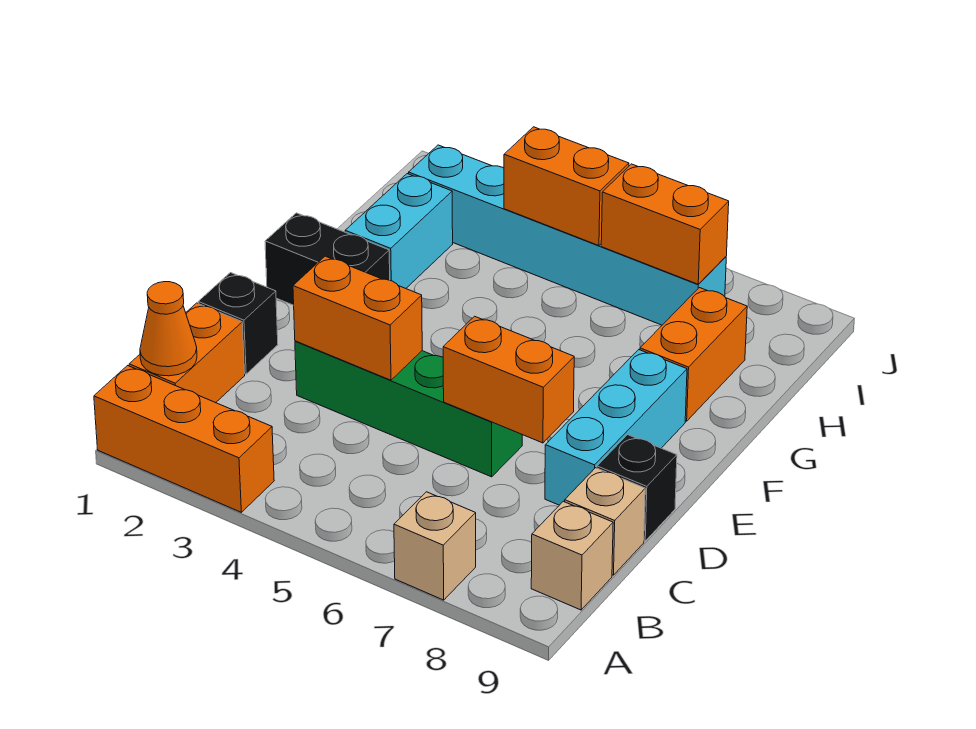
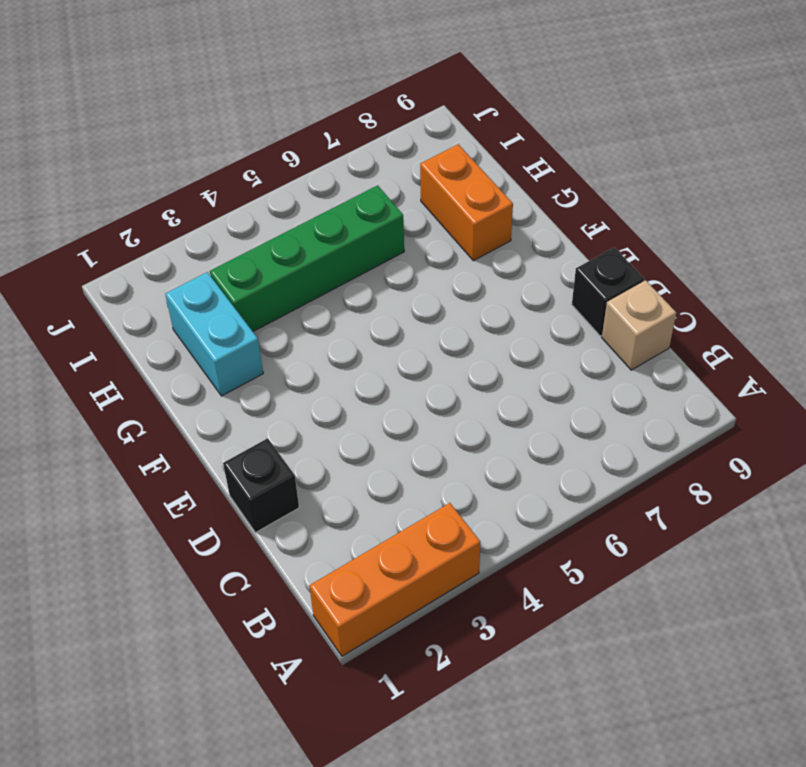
green 1x4 brick [210,185,404,331] -> green 1x4 brick moved to [295,341,522,477]
none -> tan 1x1 brick [394,492,476,600]
none -> orange 1x2 brick [129,303,245,403]
none -> tan 1x1 brick [531,501,613,610]

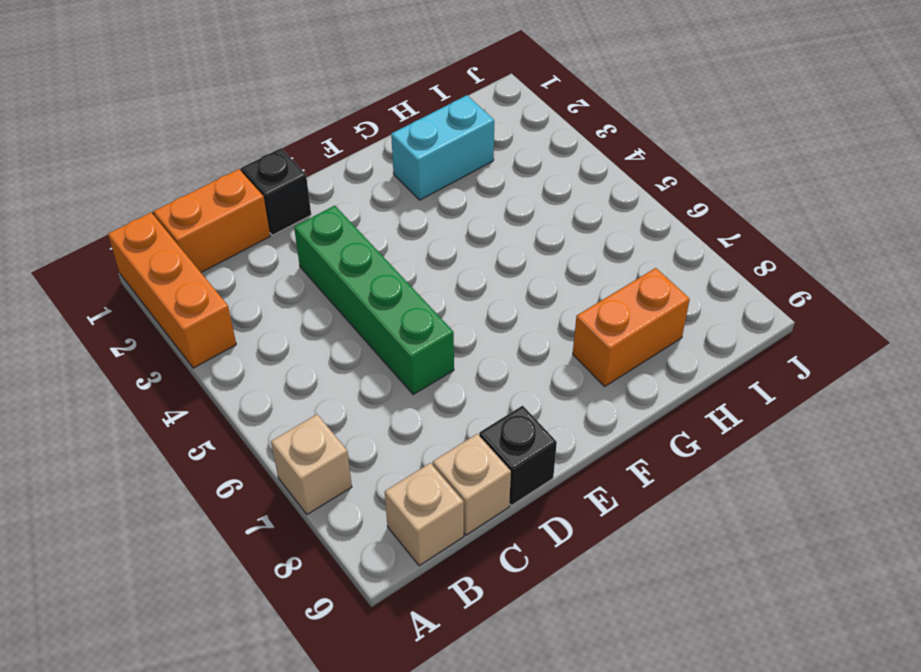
none -> cyan 1x3 brick [545,350,687,505]
none -> black 1x2 brick [265,213,390,305]
none -> cyan 1x6 brick [409,145,726,325]

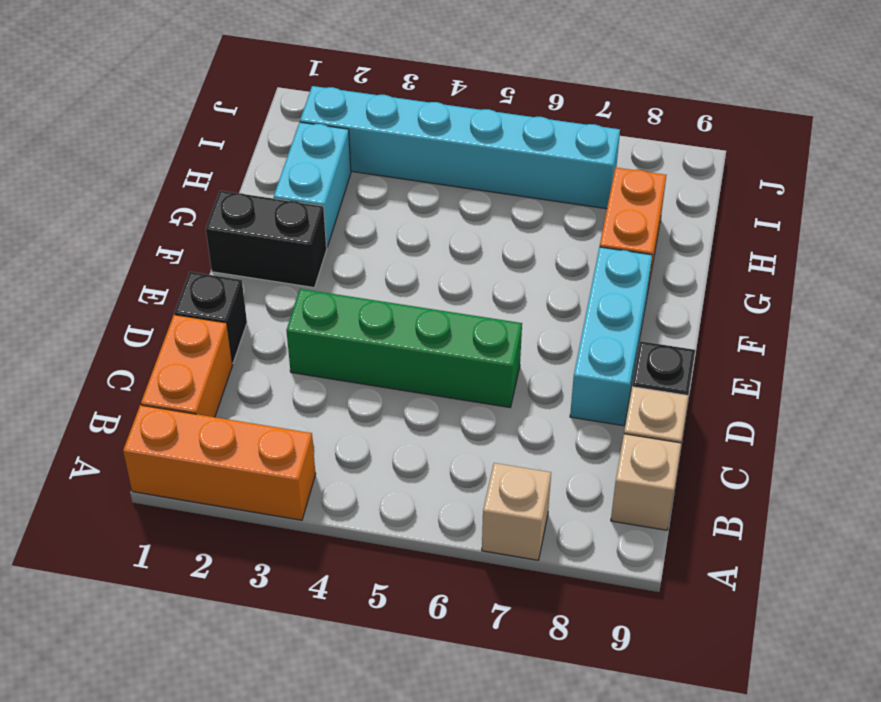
none -> orange 1x1 cone [140,282,197,376]
none -> orange 1x2 brick [293,256,422,380]
none -> orange 1x2 brick [443,316,574,443]

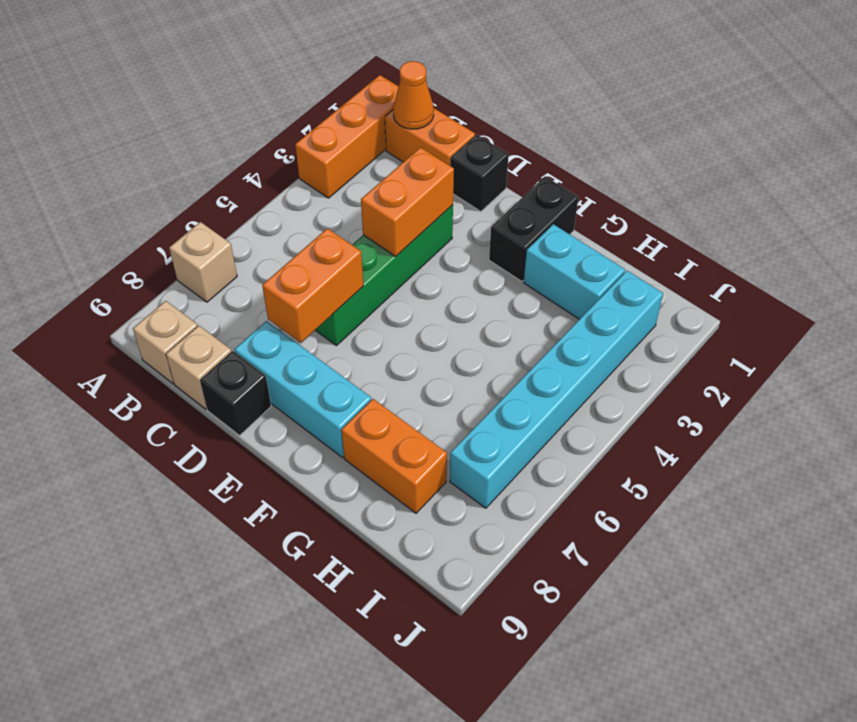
none -> orange 1x2 brick [504,127,629,246]
none -> orange 1x2 brick [601,164,729,284]

